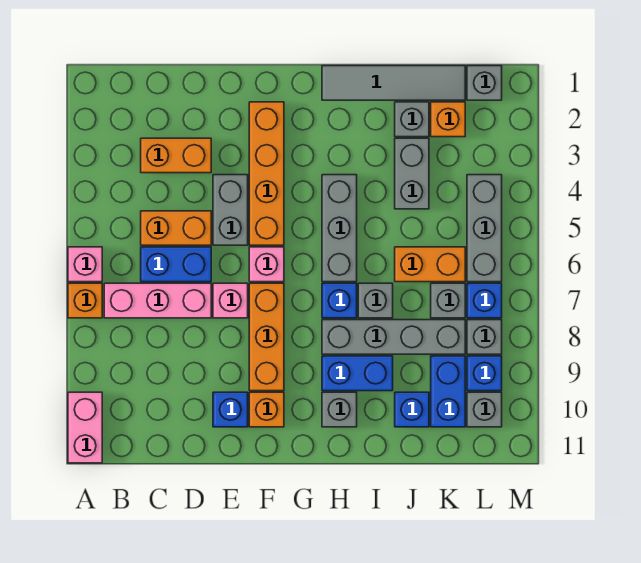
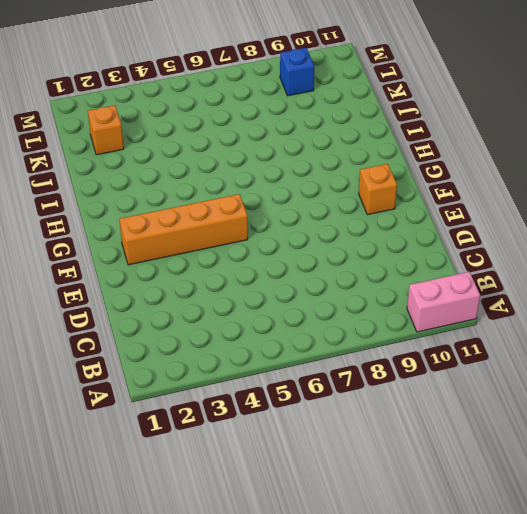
none -> pink 1x1 brick [68,247,102,282]
none -> orange 1x1 brick [68,283,102,318]
none -> pink 1x3 brick [104,283,211,318]
none -> orange 1x2 brick [141,138,211,173]

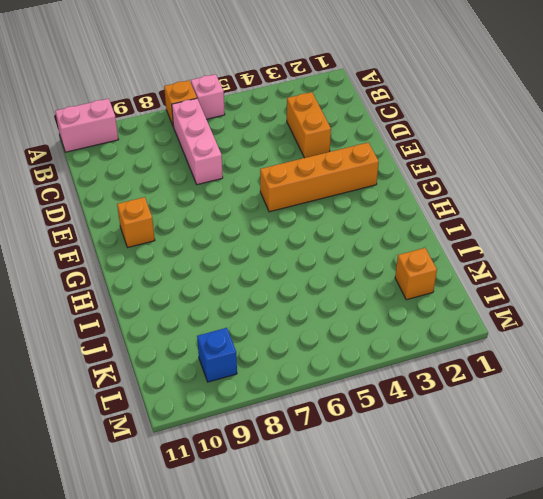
none -> orange 1x2 brick [141,211,211,245]
none -> blue 1x2 brick [141,247,211,282]
none -> grey 1x2 brick [213,175,248,245]
none -> pink 1x1 brick [213,283,248,318]

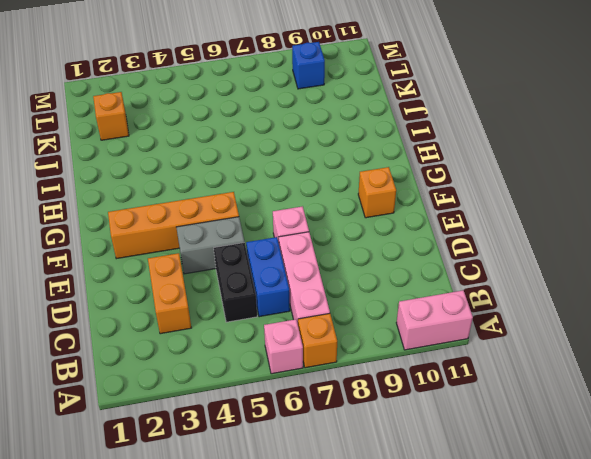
black 1x2 brick [214,242,257,322] -> orange 1x2 brick [141,211,211,245]
none -> blue 1x1 brick [213,392,248,427]
none -> pink 1x1 brick [249,247,284,282]
none -> orange 1x3 brick [249,283,284,391]
none -> grey 1x4 tile [322,66,465,100]

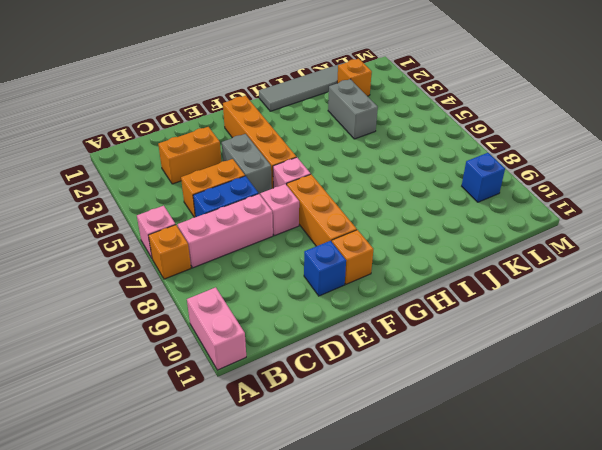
none -> grey 1x3 brick [322,175,357,282]
none -> blue 1x1 brick [322,283,357,318]
none -> grey 1x4 brick [322,320,465,354]
none -> blue 1x2 brick [322,356,393,391]

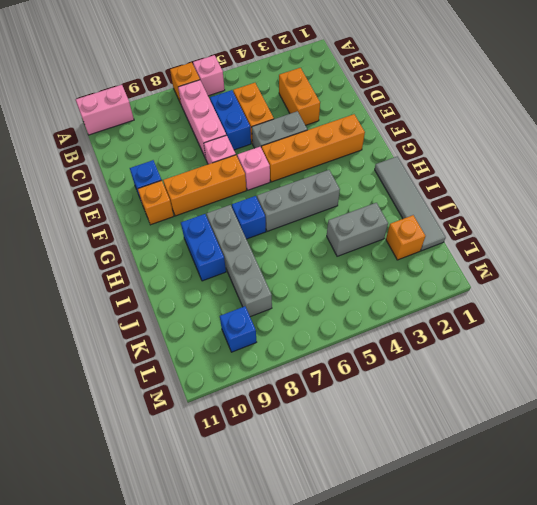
none -> grey 1x1 brick [322,392,357,427]
none -> grey 1x1 brick [358,283,393,318]
none -> grey 1x1 brick [395,102,429,137]
none -> orange 1x2 brick [395,247,465,282]

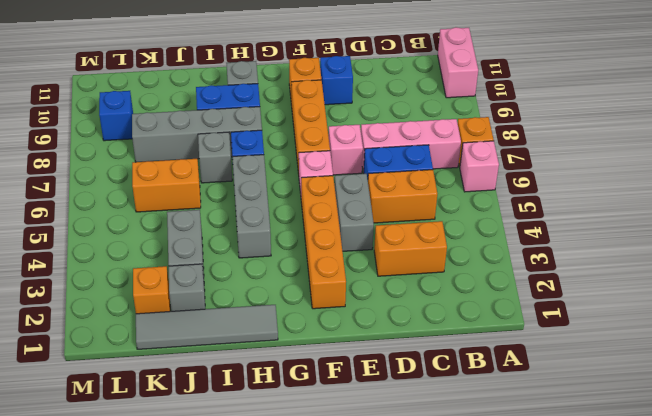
none -> blue 1x1 brick [395,392,429,427]
none -> grey 1x1 brick [431,283,465,318]
none -> blue 1x2 brick [431,356,465,427]
none -> grey 1x1 brick [467,66,502,100]

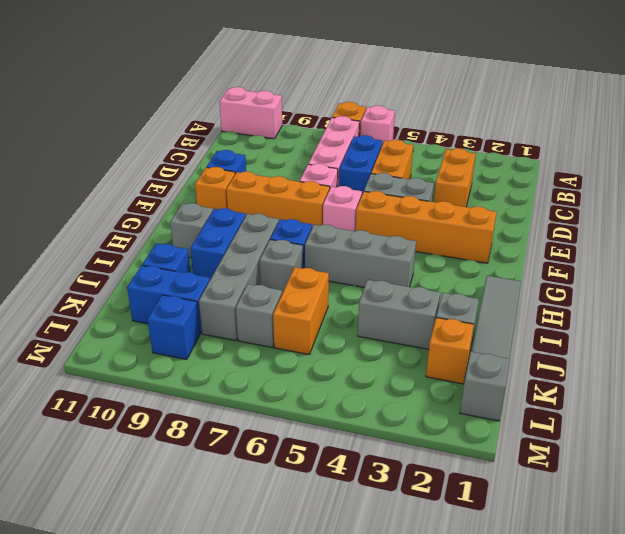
none -> grey 1x3 brick [467,175,502,282]
none -> blue 1x1 brick [467,283,502,318]
none -> grey 1x1 brick [467,320,502,354]
none -> grey 1x1 brick [467,392,502,427]

